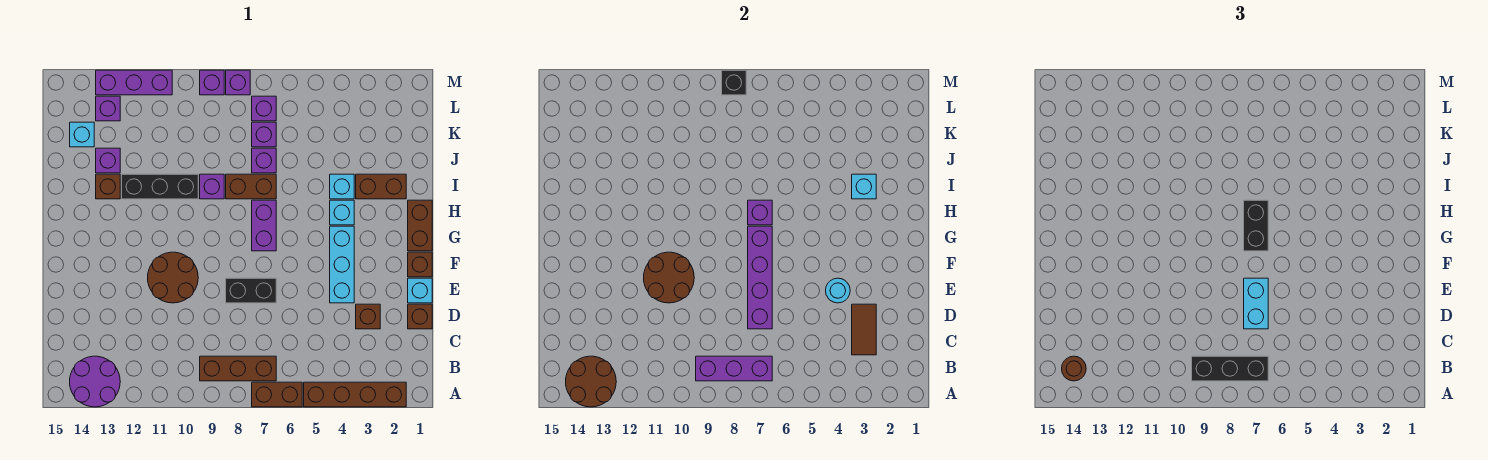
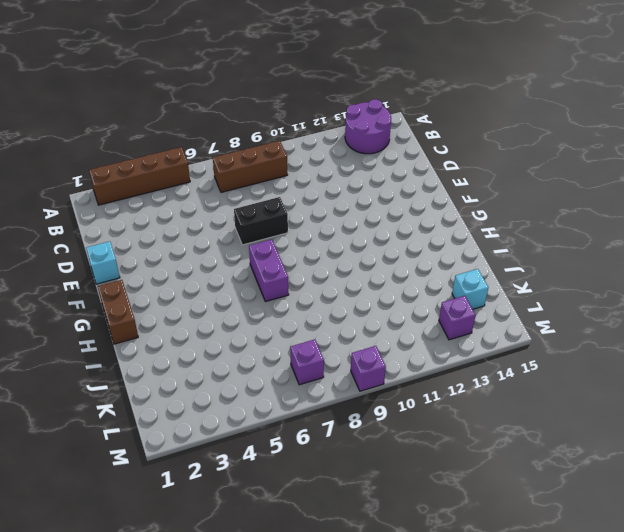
none -> brown 1x2 brick [252,382,302,407]
none -> brown 1x1 brick [408,304,432,329]
none -> brown 1x1 brick [356,304,380,329]
none -> cyan 1x3 brick [330,226,354,303]

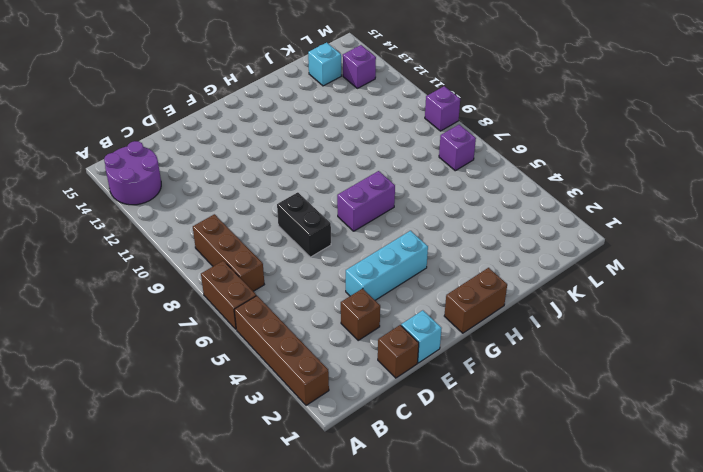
none -> brown 2x2 round brick [148,252,198,303]
none -> brown 1x1 brick [408,252,432,277]
none -> cyan 1x1 brick [330,200,354,225]
none -> brown 1x2 brick [356,174,406,199]

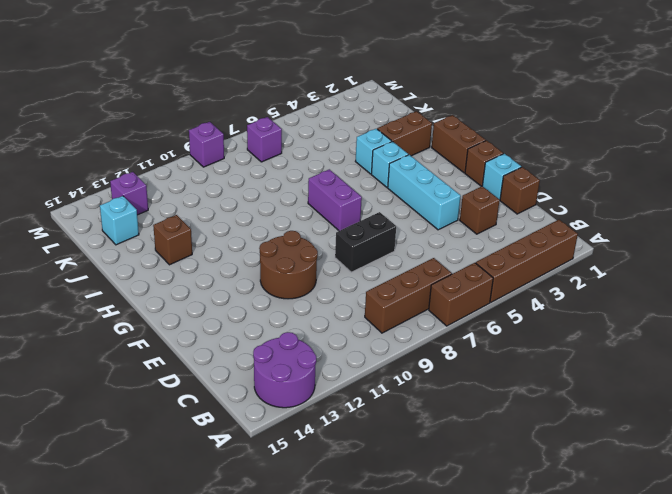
none -> brown 1x2 brick [226,174,276,199]
none -> purple 1x1 brick [200,174,224,199]
none -> black 1x3 brick [122,174,198,199]
none -> purple 1x1 brick [252,148,276,173]

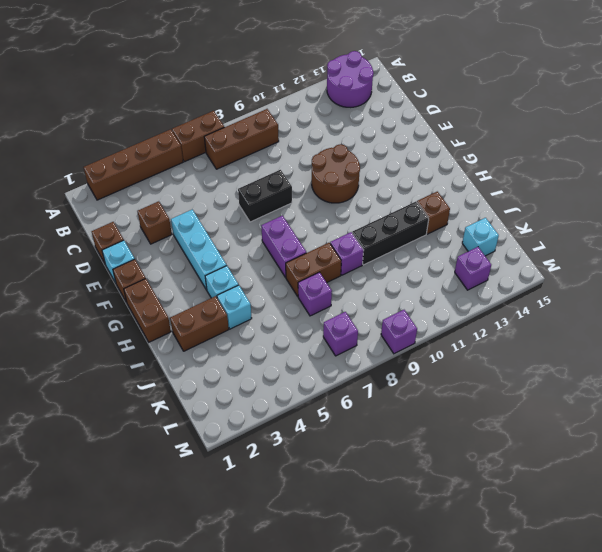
none -> purple 1x1 brick [96,148,120,173]
none -> purple 1x1 brick [252,122,276,147]
none -> purple 1x1 brick [226,70,250,95]
none -> purple 1x3 brick [96,70,172,95]

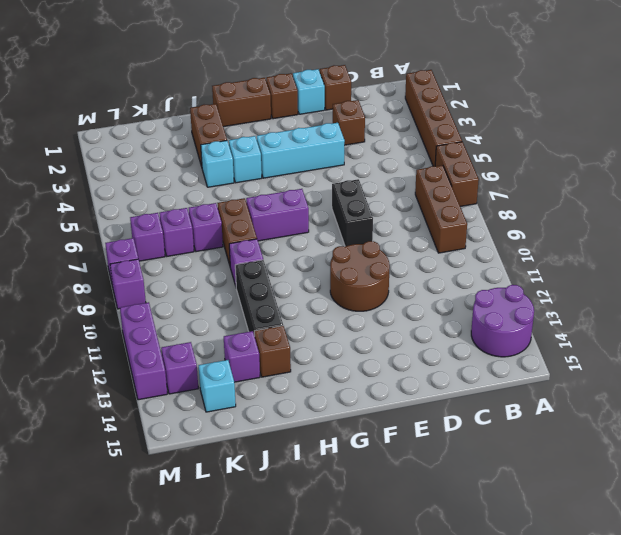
none -> brown 2x2 round brick [566,356,616,407]
none -> purple 1x3 brick [696,356,772,381]
none -> brown 1x2 tile [852,304,876,355]
none -> purple 1x4 brick [748,226,772,329]

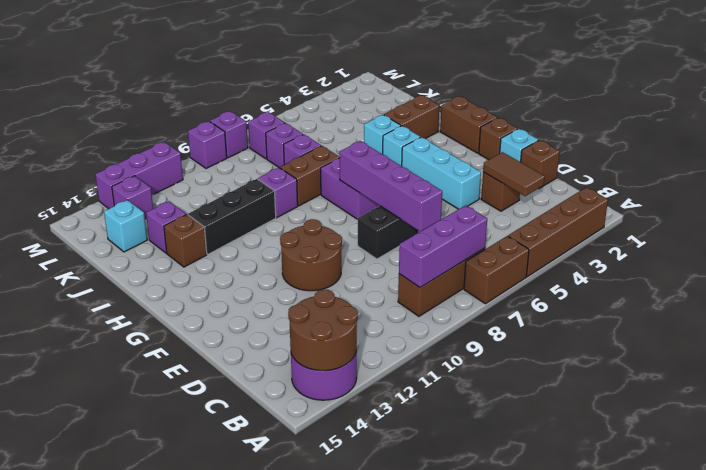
none -> cyan 1x1 round brick [826,278,850,303]
none -> brown 2x2 round brick [644,252,694,303]
none -> purple 1x1 brick [748,200,772,225]
none -> cyan 1x1 brick [852,174,876,199]

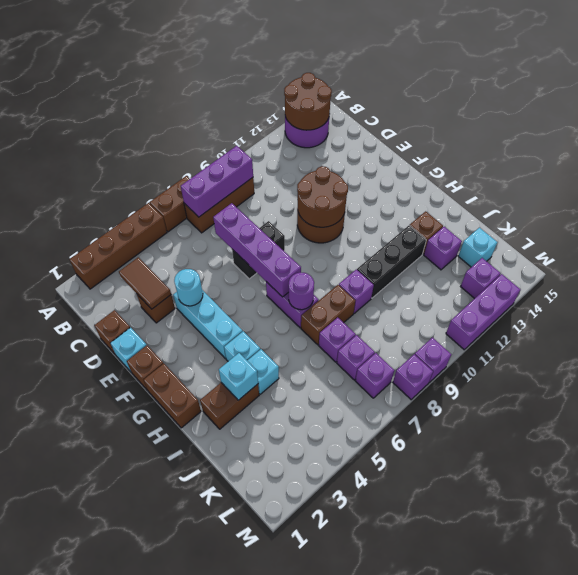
purple 1x1 round brick [289,273,314,310] -> purple 1x1 brick [748,200,772,225]
none -> black 1x1 brick [722,70,746,95]
none -> black 1x3 brick [1192,356,1268,381]
none -> brown 1x1 round brick [1062,356,1086,381]
none -> cyan 1x2 brick [1244,278,1268,329]

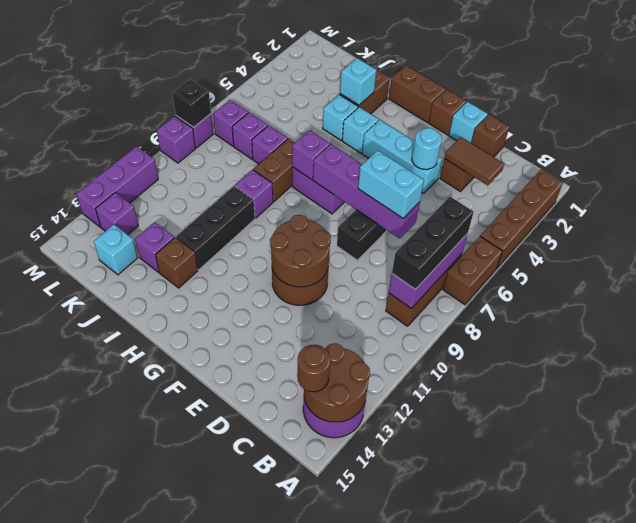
none -> black 1x2 brick [1244,200,1268,251]

